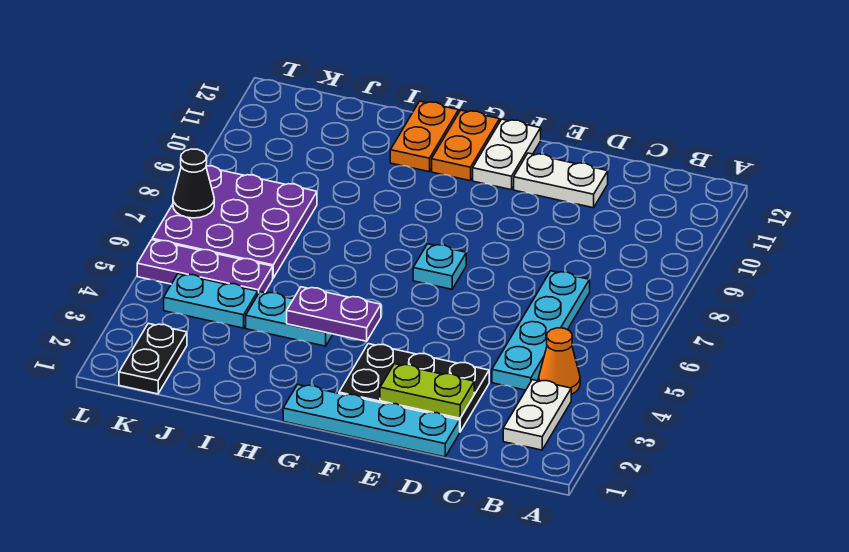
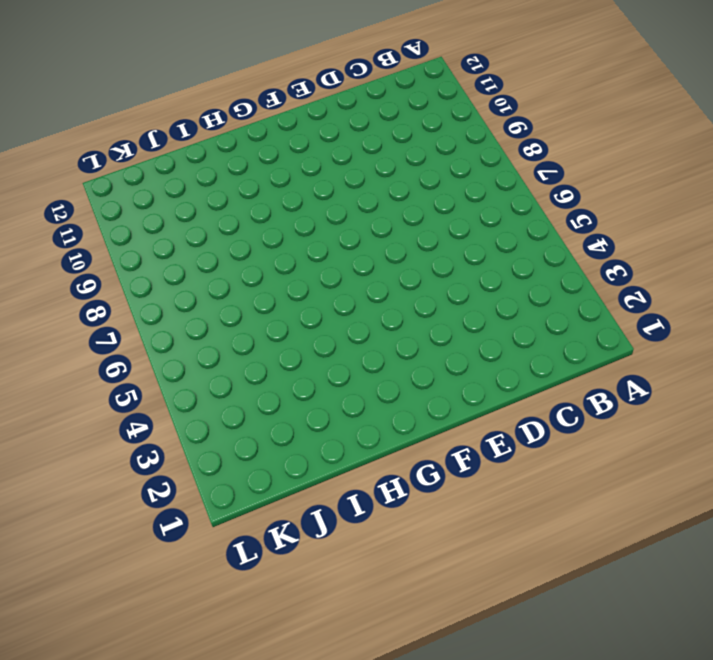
none -> white 1x2 plate [503,380,571,450]
none -> orange 1x1 cone [539,328,580,394]
none -> cyan 1x4 plate [492,271,590,390]

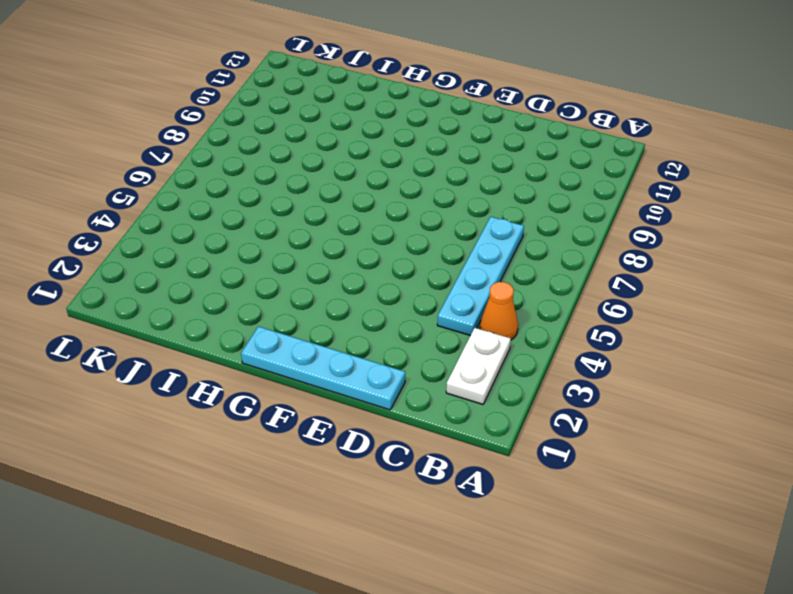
none -> black 2x3 plate [339,344,489,432]
none -> white 1x2 plate [514,153,608,208]
none -> cyan 1x1 plate [413,244,466,289]

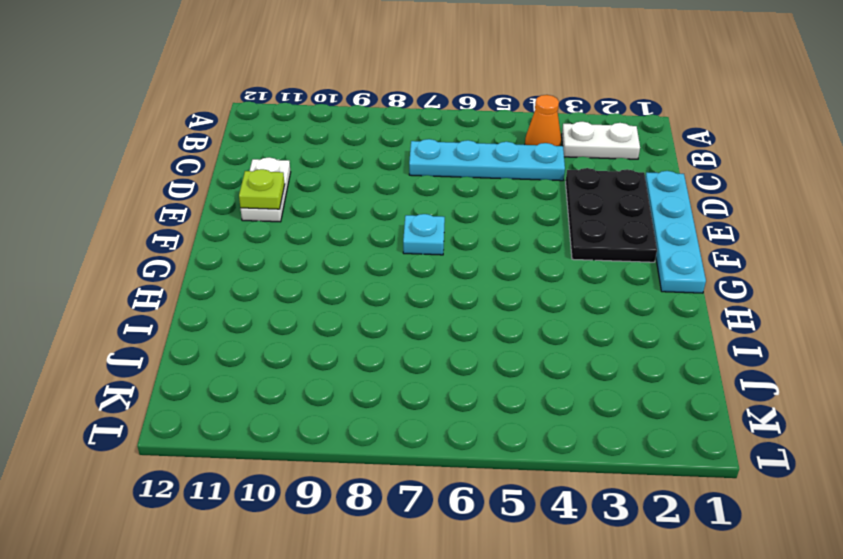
lime 1x1 plate [239,169,285,209] -> none
none -> white 1x2 plate [473,119,541,190]
none -> orange 1x2 plate [432,110,500,181]
none -> cyan 1x2 plate [246,292,333,346]

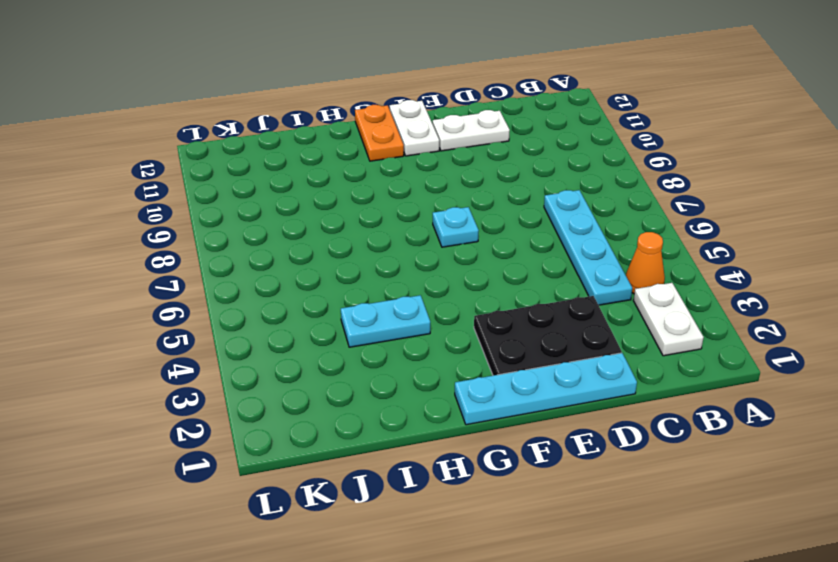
none -> orange 1x2 plate [390,101,459,172]
none -> cyan 1x2 plate [164,274,258,328]
none -> purple 1x3 plate [137,240,273,294]

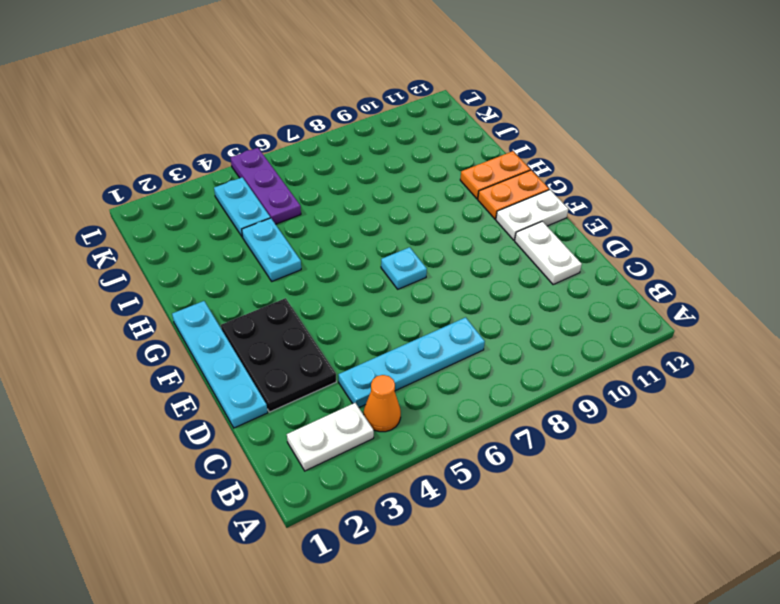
none -> purple 3x3 plate [152,166,317,278]
none -> black 1x2 plate [119,323,187,394]
none -> lime 1x2 plate [380,364,474,418]

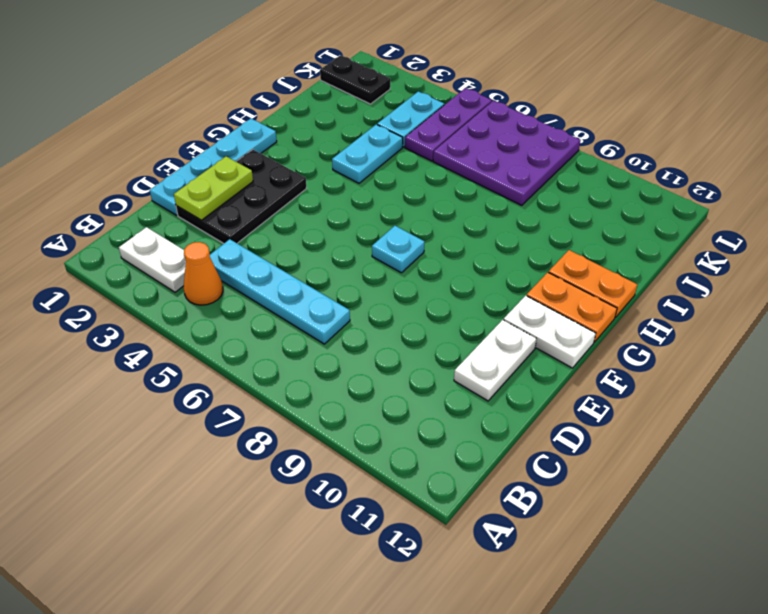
none -> purple 1x2 plate [287,287,381,341]
none -> black 1x1 cone [173,149,214,218]

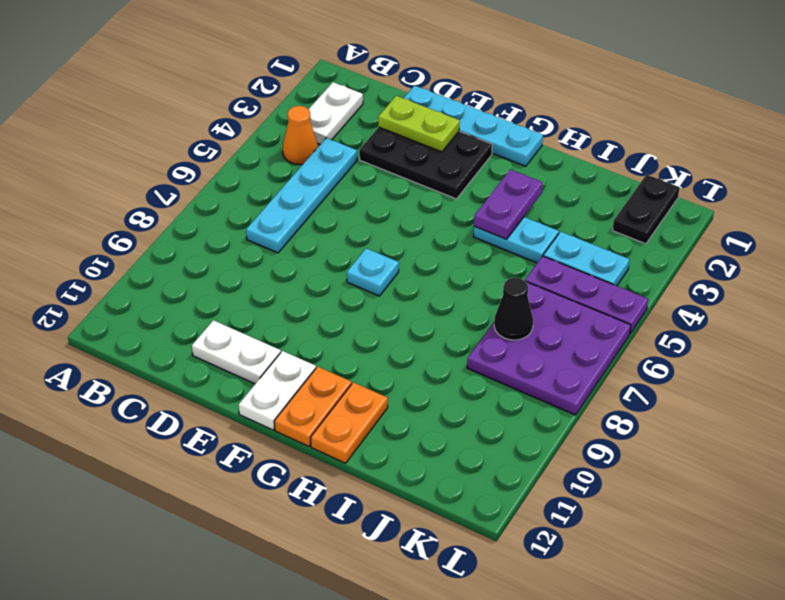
purple 1x2 plate [474,170,543,239] -> purple 1x2 plate turned to [287,287,381,341]
black 1x1 cone [494,278,533,340] -> black 1x1 cone moved to [173,149,214,218]

